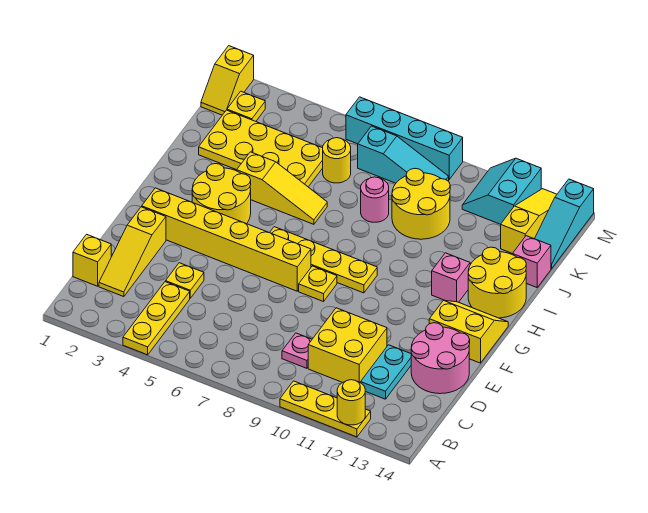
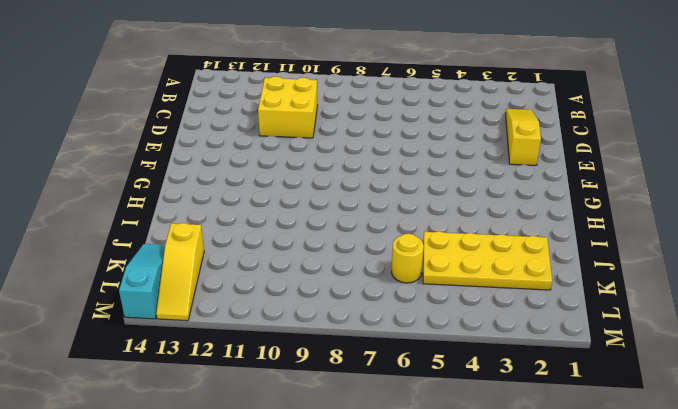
none -> yellow 1x3 plate [123,282,190,355]
none -> yellow 1x3 plate [280,381,371,437]
none -> yellow 1x1 brick [73,234,111,286]
none -> pink 1x1 plate [282,333,312,368]

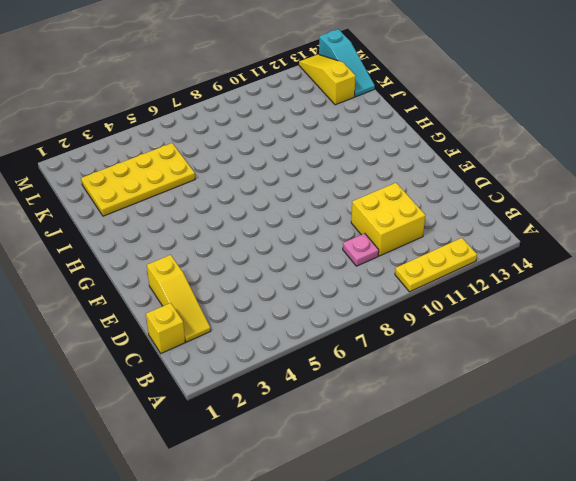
none -> yellow 1x3 plate [123,282,190,355]
none -> cyan 1x2 plate [361,345,411,399]
none -> yellow 1x1 plate [166,263,204,298]
none -> pink 2x2 round brick [411,323,470,394]

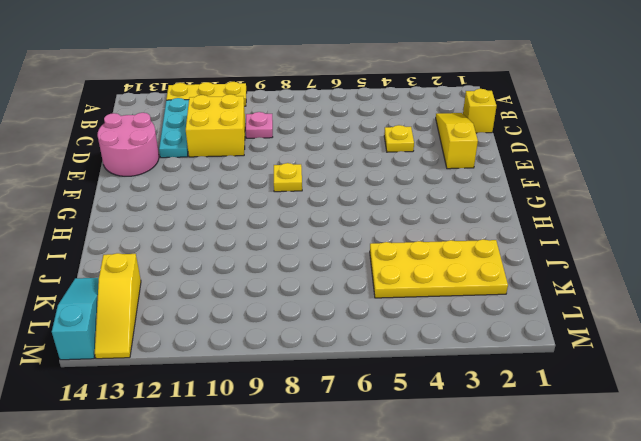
cyan 1x3 plate [159,98,189,158] -> cyan 1x2 plate [361,345,411,399]
none -> yellow 1x3 plate [123,282,190,355]
none -> yellow 1x6 brick [142,188,311,291]
none -> yellow 2x2 slope [429,300,508,363]
none -> yellow 2x2 round brick [192,164,251,224]

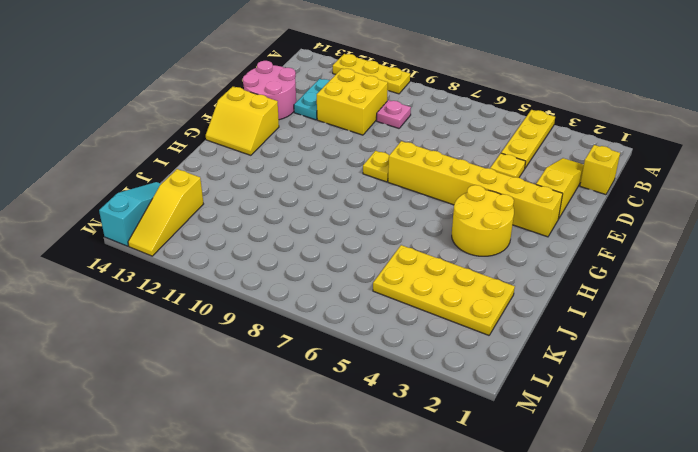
none -> yellow 1x4 plate [270,227,377,293]
none -> pink 1x1 brick [432,253,470,302]
none -> yellow 2x2 round brick [468,247,526,318]
none -> yellow 1x3 slope [237,152,327,224]

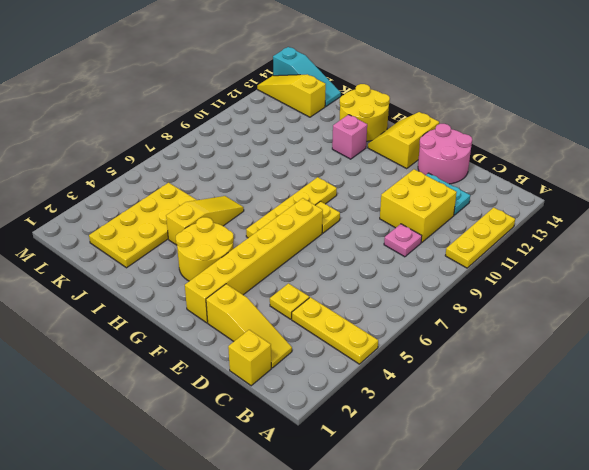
none -> pink 1x1 round brick [361,177,389,222]
none -> yellow 2x2 round brick [392,169,450,239]
none -> pink 1x1 brick [512,236,551,287]
none -> yellow 1x1 round brick [323,138,351,183]

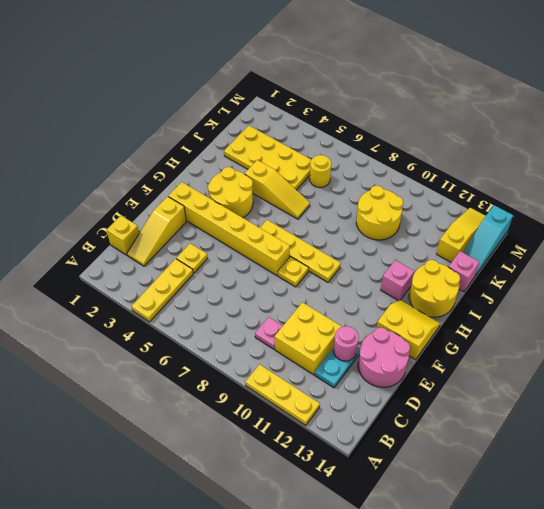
pink 1x1 round brick [333,326,359,361] -> pink 1x1 round brick moved to [361,177,389,222]
none -> yellow 1x2 slope [201,46,254,115]
none -> yellow 1x1 plate [227,91,265,121]
none -> cyan 1x3 slope [358,126,449,183]
none -> cyan 2x2 slope [462,158,541,224]

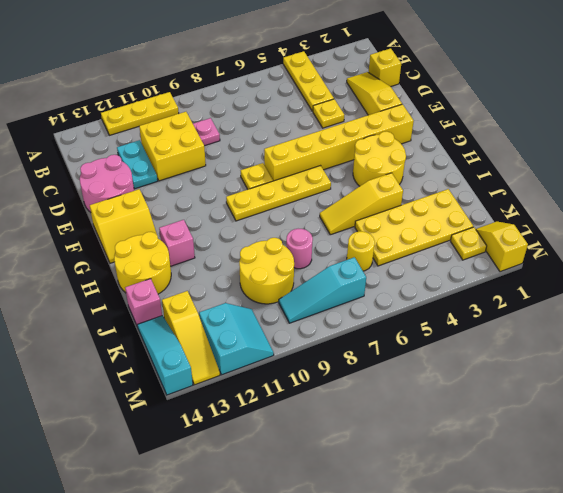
none -> cyan 1x4 brick [346,97,463,179]
none -> yellow 1x1 round brick [337,380,365,425]

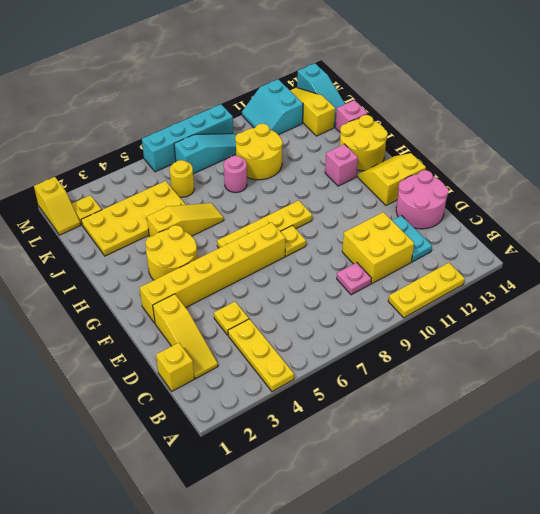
none -> yellow 1x1 round brick [337,380,365,425]

